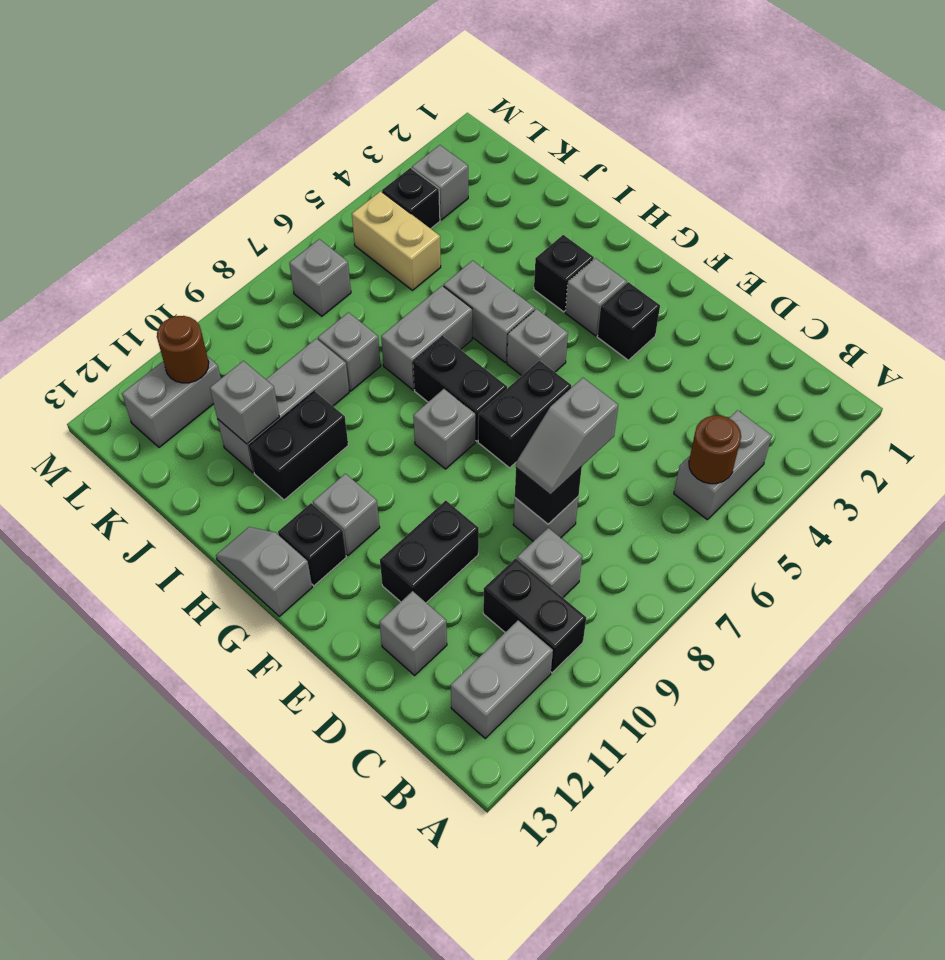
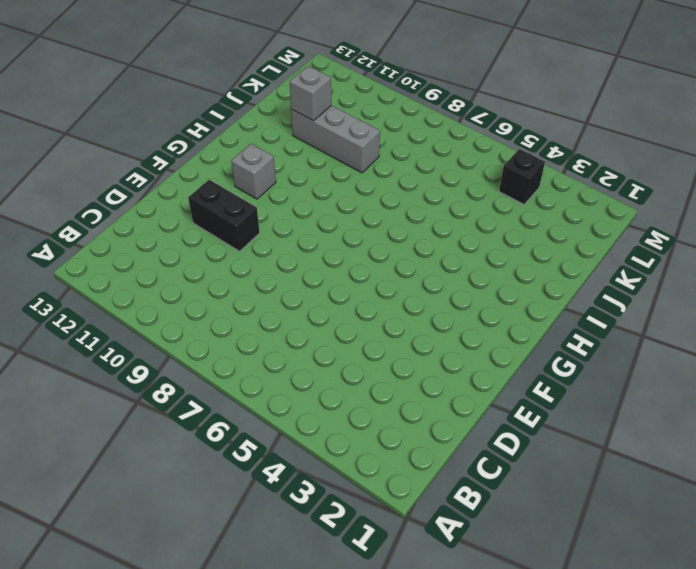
none -> grey 1x2 brick [674,410,772,519]
none -> black 1x2 brick [483,558,586,673]
none -> grey 1x2 brick [451,620,553,738]
none -> grey 1x1 brick [517,528,582,597]

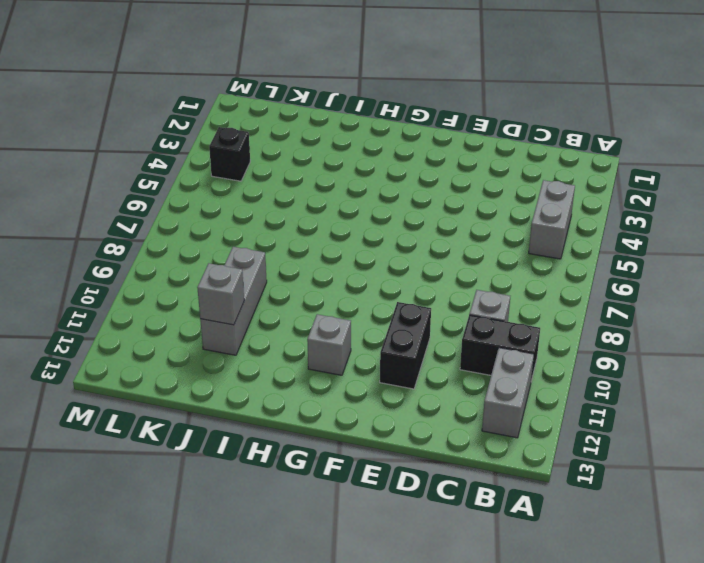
none -> grey 1x1 brick [513,496,579,541]
none -> grey 1x1 brick [379,591,447,675]
none -> black 1x1 brick [597,282,660,360]
none -> black 1x2 brick [478,360,571,468]

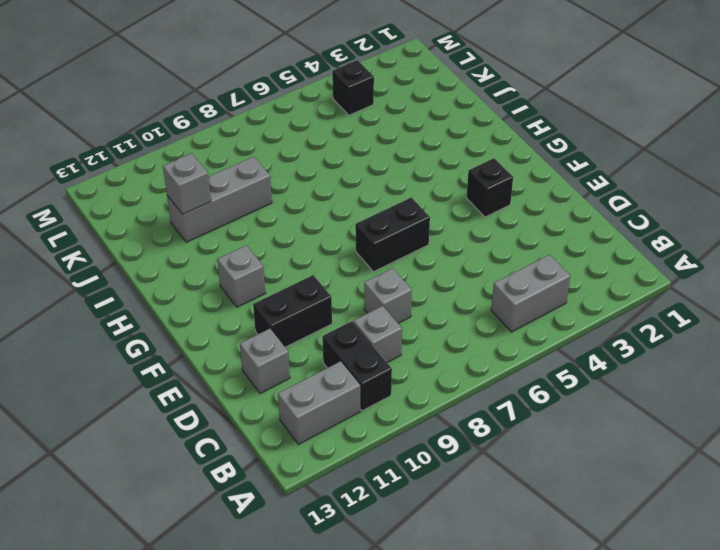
none -> grey 1x1 brick [565,258,627,336]
none -> grey 1x1 brick [507,309,568,375]
none -> black 1x2 brick [413,336,507,441]
none -> grey 1x1 brick [413,389,475,469]

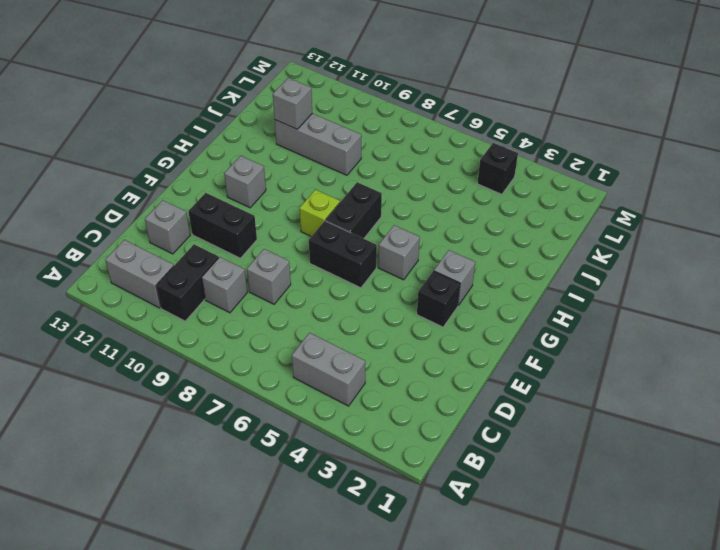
lime 1x1 brick [300,190,340,236] -> grey 1x1 brick [413,389,475,469]
none -> black 1x1 brick [278,503,346,586]
none -> grey 1x2 slope [216,527,312,616]
none -> black 1x1 brick [534,235,594,312]
none -> grey 1x2 brick [444,261,535,362]

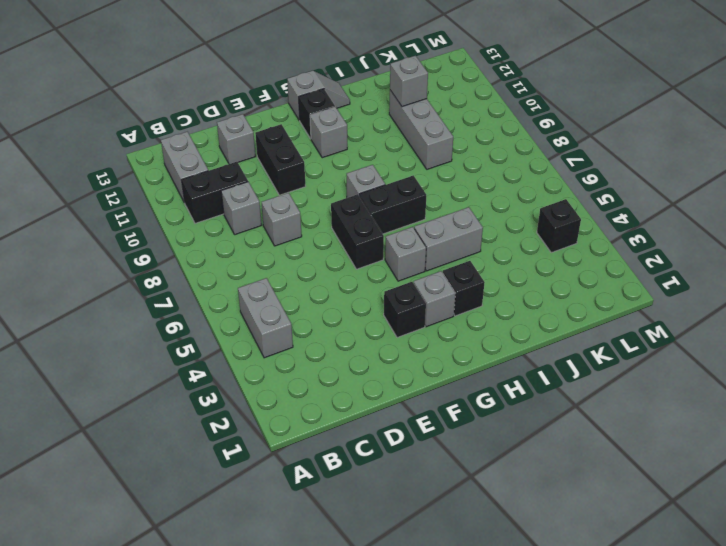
none -> grey 1x2 brick [381,286,472,390]
none -> black 1x2 brick [249,391,348,500]
none -> grey 1x1 brick [318,312,381,391]
none -> tan 1x2 brick [352,191,441,290]

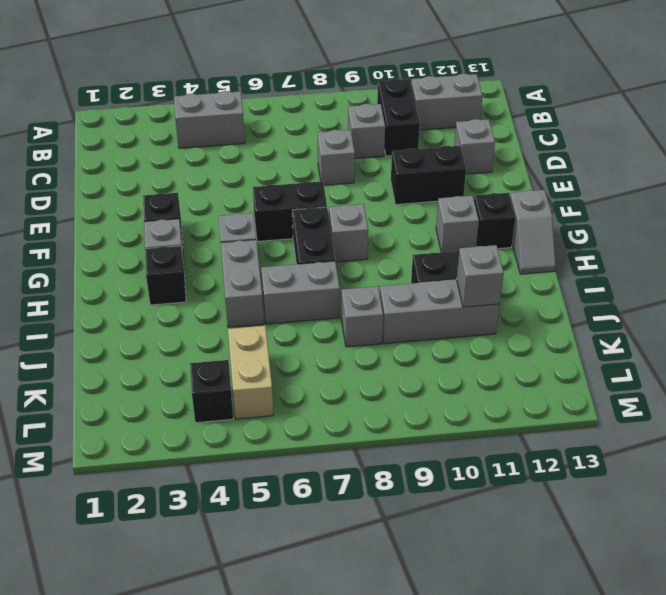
none -> grey 1x1 brick [412,145,468,220]
none -> grey 1x1 brick [289,239,351,316]
none -> grey 1x2 brick [122,356,221,447]
none -> brown 1x1 round brick [689,415,741,484]

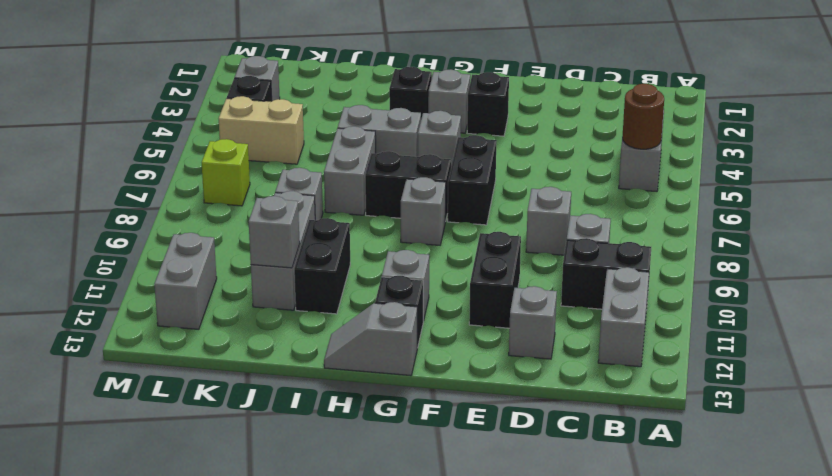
lime 1x1 brick [202,139,250,206] -> grey 1x1 brick [289,239,351,316]
none -> black 1x1 brick [515,467,582,524]
none -> brown 1x1 round brick [157,316,209,383]
none -> grey 1x2 slope [516,378,618,495]

